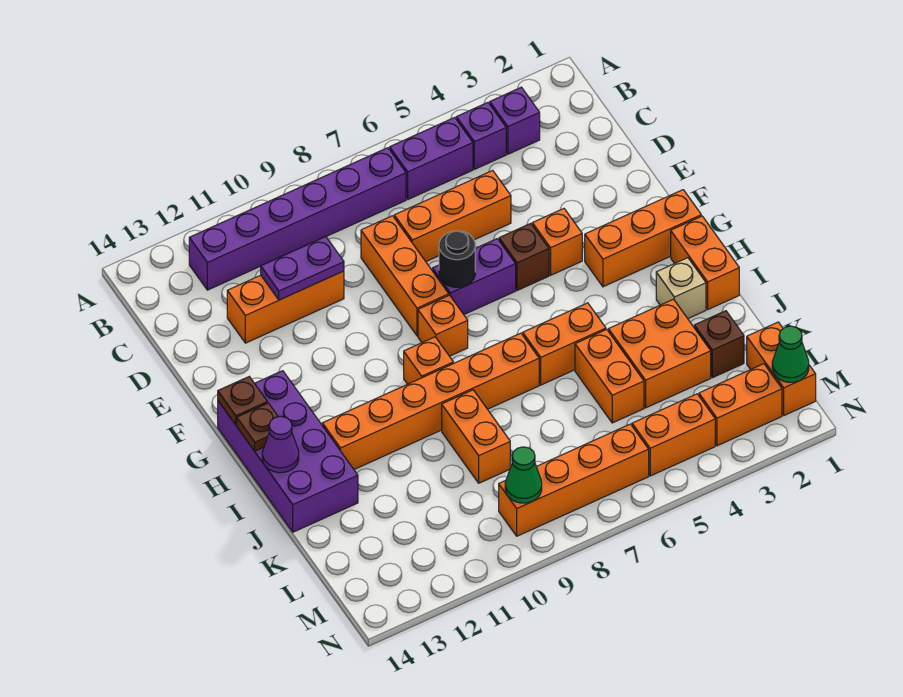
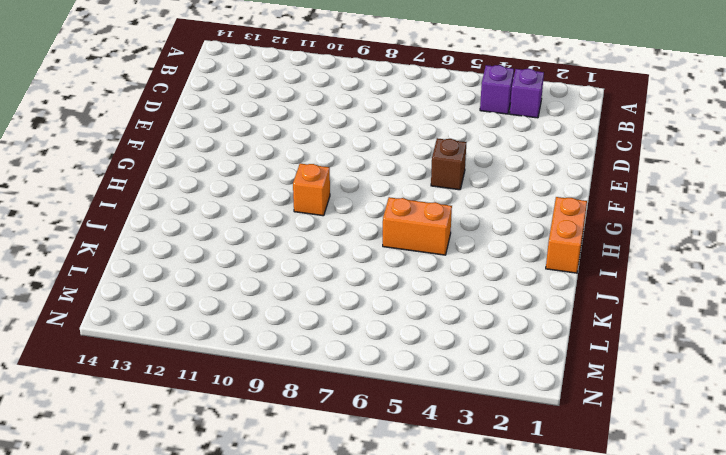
none -> purple 1x2 brick [390,117,473,199]
none -> purple 1x6 brick [189,148,406,290]
none -> orange 1x3 brick [394,170,511,261]
none -> orange 1x3 brick [361,216,449,336]

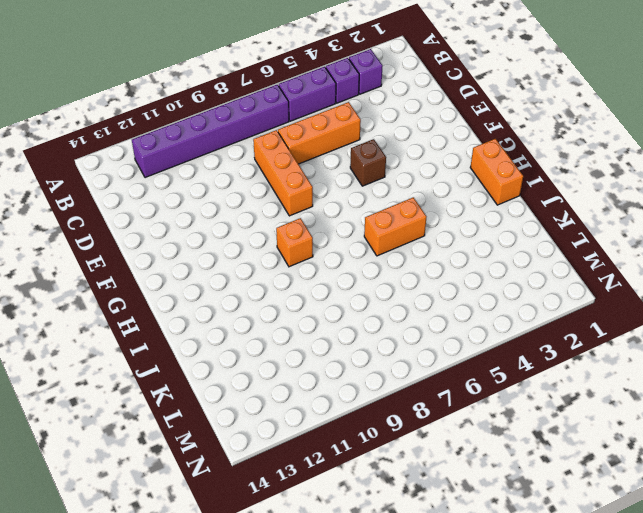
none -> orange 1x3 brick [227,271,344,343]
none -> orange 1x1 brick [532,209,582,275]
none -> purple 1x2 brick [432,239,516,314]
none -> orange 1x3 brick [585,190,701,287]

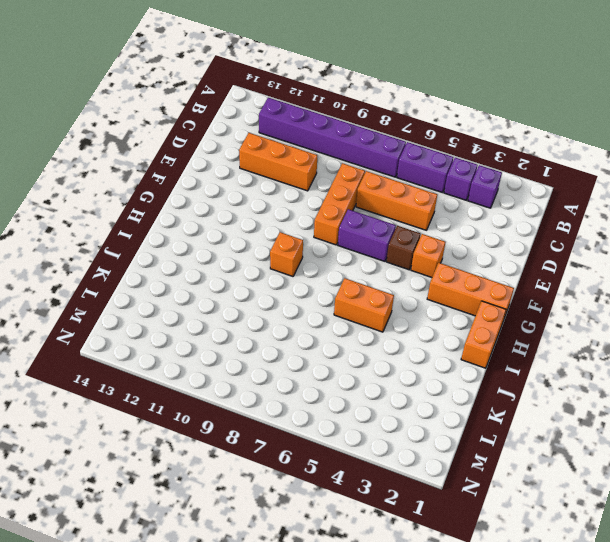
none -> orange 1x1 brick [418,295,468,356]
none -> purple 2x4 brick [218,371,358,532]
none -> tan 1x1 brick [656,258,706,318]
none -> orange 1x6 brick [322,333,539,469]

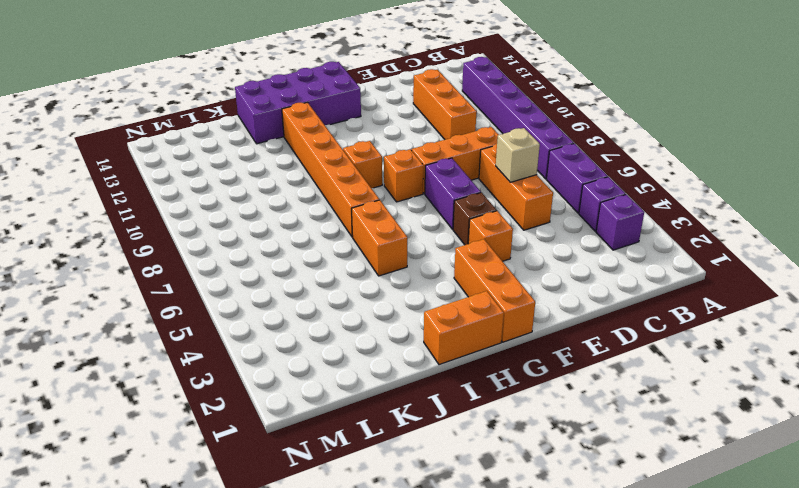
tan 1x1 brick [496,128,540,182] -> tan 1x1 brick moved to [656,258,706,318]
none -> orange 2x2 brick [608,299,711,408]
none -> orange 1x2 brick [575,329,644,423]
none -> orange 1x2 brick [442,390,510,483]
none -> brown 1x1 brick [694,311,744,378]

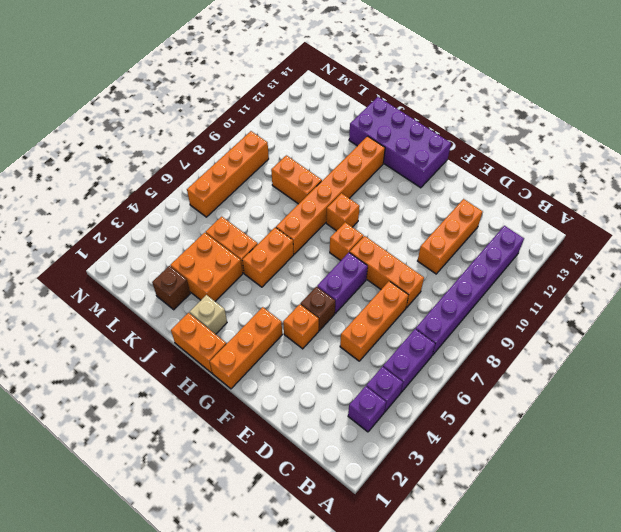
none -> orange 1x2 brick [747,322,816,415]
none -> orange 1x2 brick [699,364,782,446]
none -> orange 1x2 brick [632,394,715,476]
none -> purple 1x2 plate [261,237,344,300]

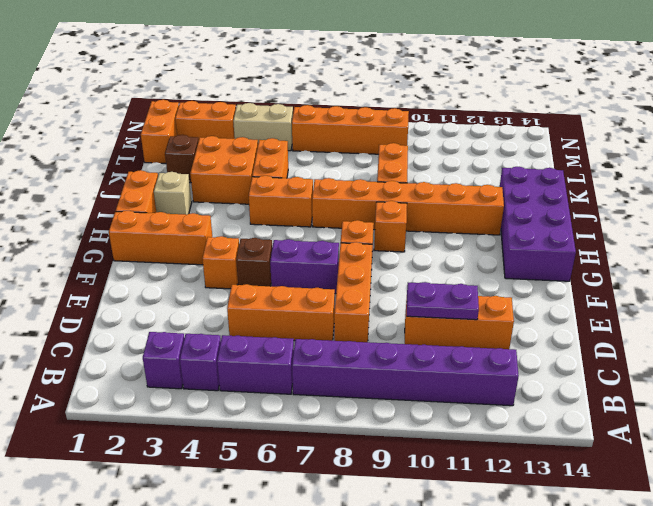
tan 1x2 brick [233,103,293,151] -> orange 1x2 brick [632,394,715,476]
none -> black 1x1 round brick [439,231,475,287]
none -> brown 1x1 plate [218,377,267,425]
none -> brown 1x1 plate [237,403,278,451]
none -> purple 1x1 cone [262,416,299,473]

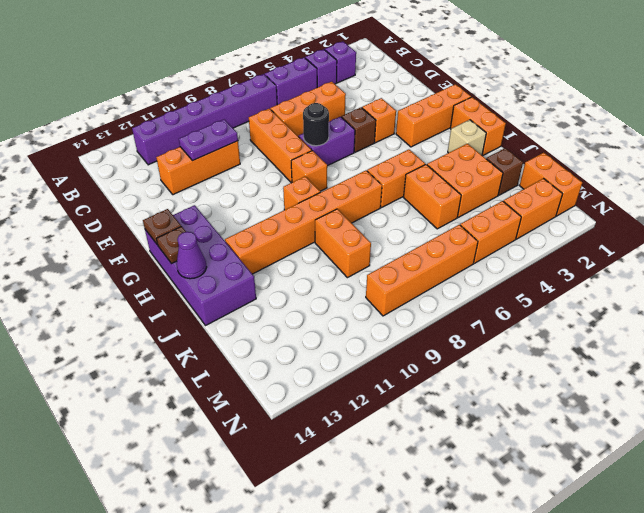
none -> green 1x1 cone [772,326,809,382]
none -> green 1x1 cone [505,447,542,503]

